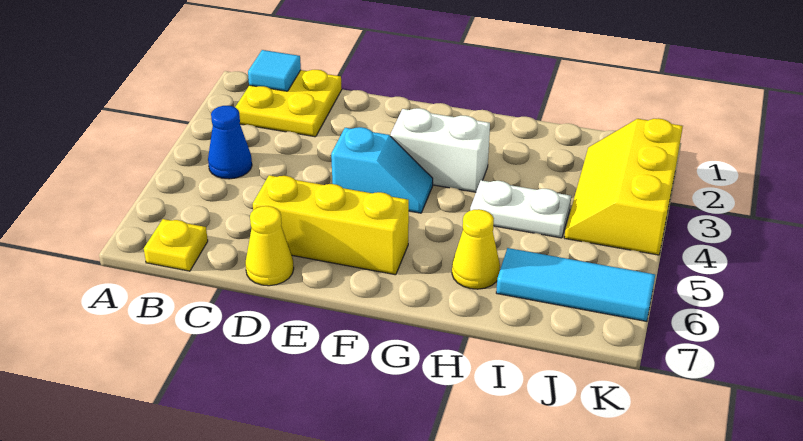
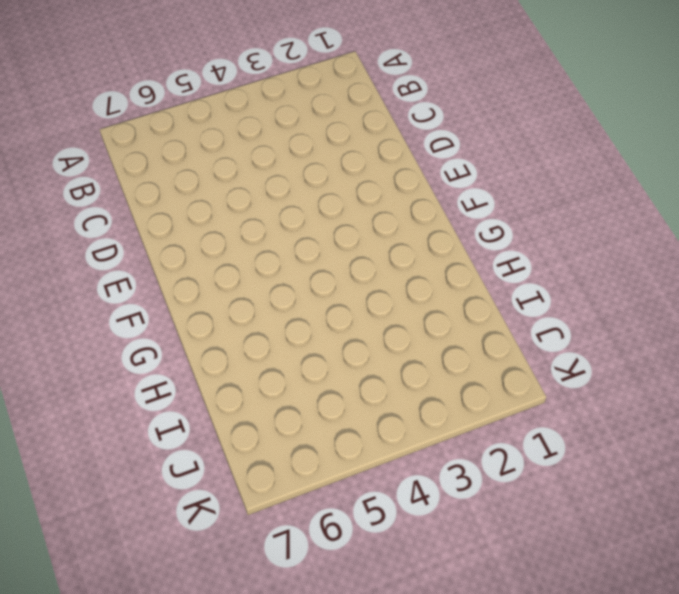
none -> yellow 2x2 plate [235,70,342,137]
none -> blue 1x1 cone [208,106,252,179]
none -> yellow 1x1 plate [144,219,208,271]

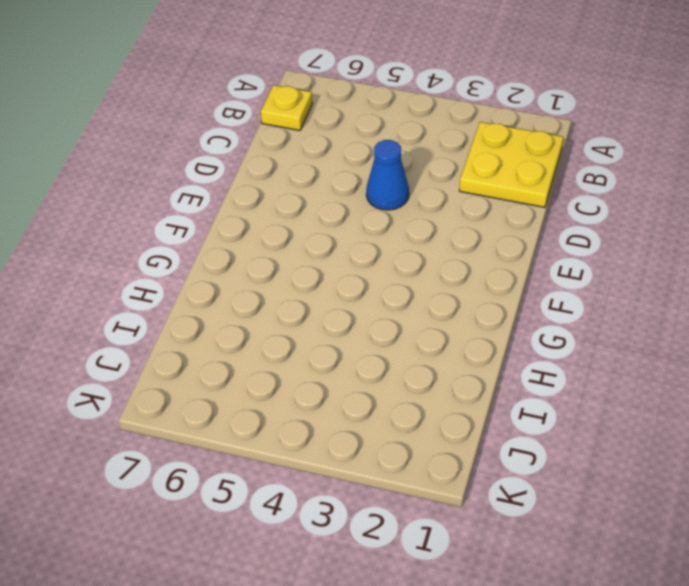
blue 1x1 cone [366,140,409,210] -> blue 1x1 cone moved to [208,106,252,179]
none -> yellow 1x3 brick [253,175,409,275]
none -> yellow 1x1 cone [245,206,294,286]
none -> cyan 1x2 slope [331,127,433,213]

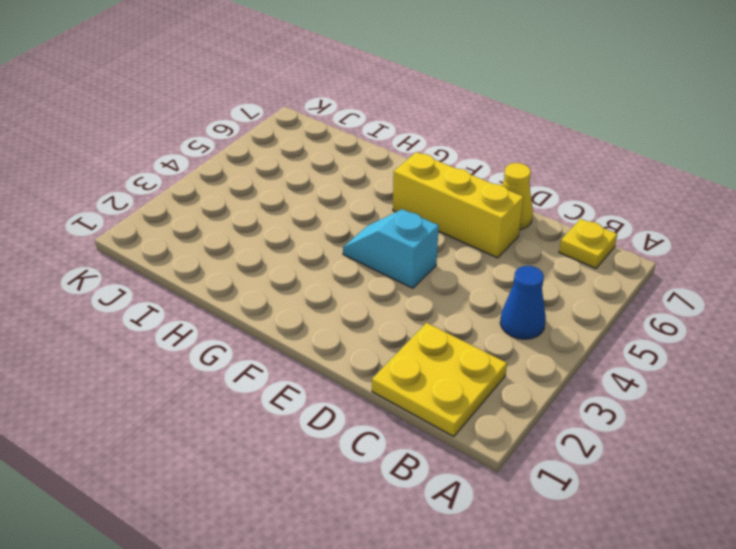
none -> white 1x2 brick [391,108,490,192]
none -> white 1x2 plate [470,180,571,238]
none -> yellow 1x1 cone [452,209,500,289]

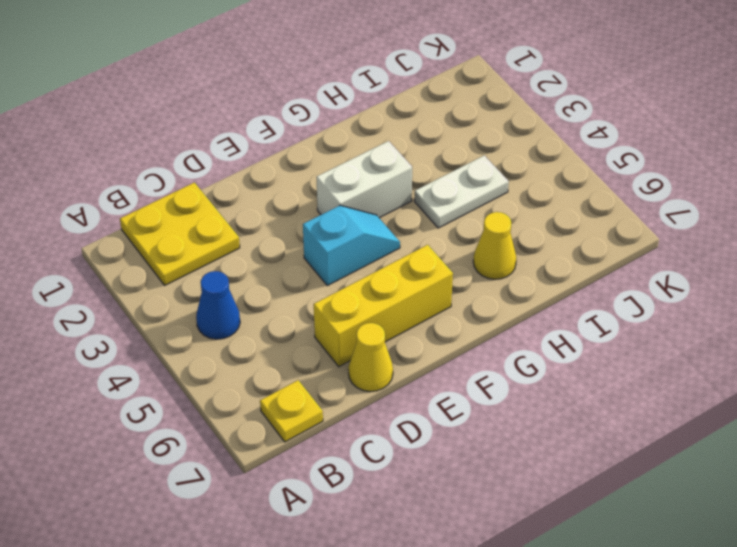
none -> cyan 1x3 tile [496,248,655,321]
none -> yellow 2x3 slope [564,118,683,255]
none -> cyan 1x1 tile [248,50,301,91]

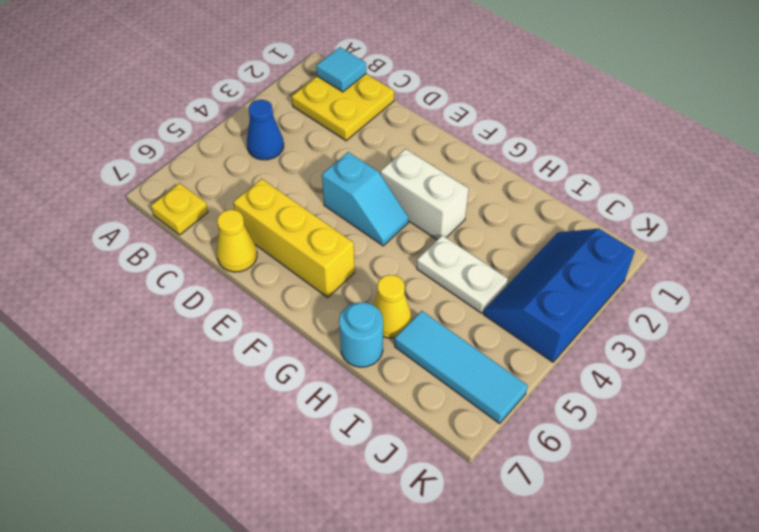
cyan 1x1 round brick [339,302,383,367] -> none
blue 2x3 slope [483,229,635,362] -> yellow 2x3 slope [564,118,683,255]

